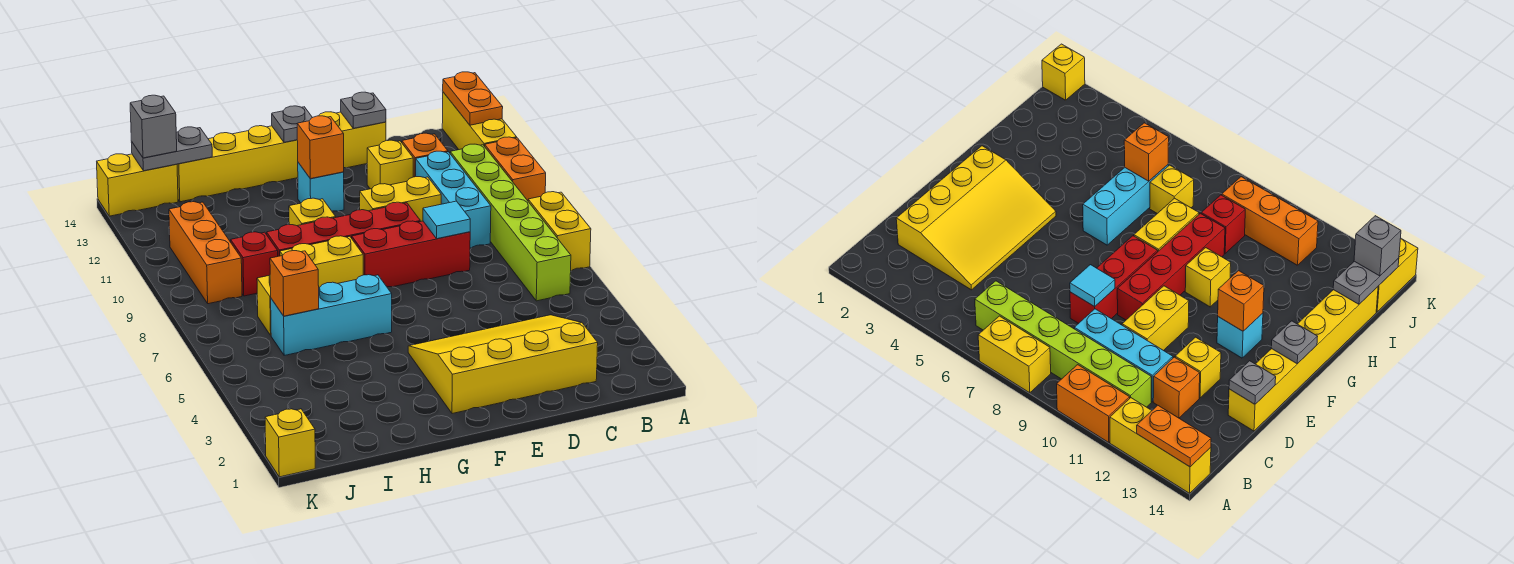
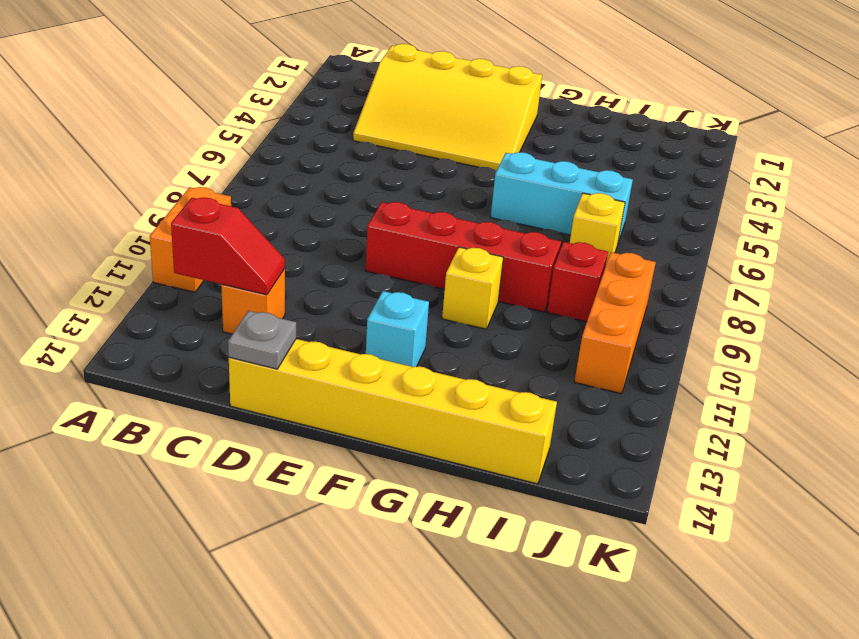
red 1x2 slope [171,198,285,295] -> none
none -> yellow 1x2 brick [528,192,591,271]
none -> yellow 1x3 brick [442,92,517,150]
none -> lime 1x6 brick [450,144,571,301]

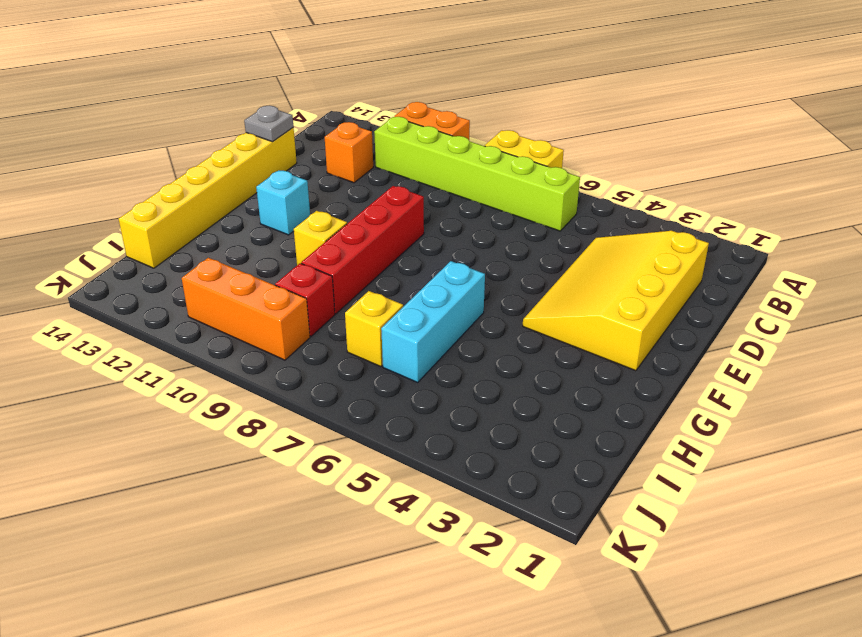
none -> yellow 1x3 brick [442,92,517,150]
none -> cyan 1x3 brick [416,151,491,248]
none -> red 1x3 brick [352,221,470,287]

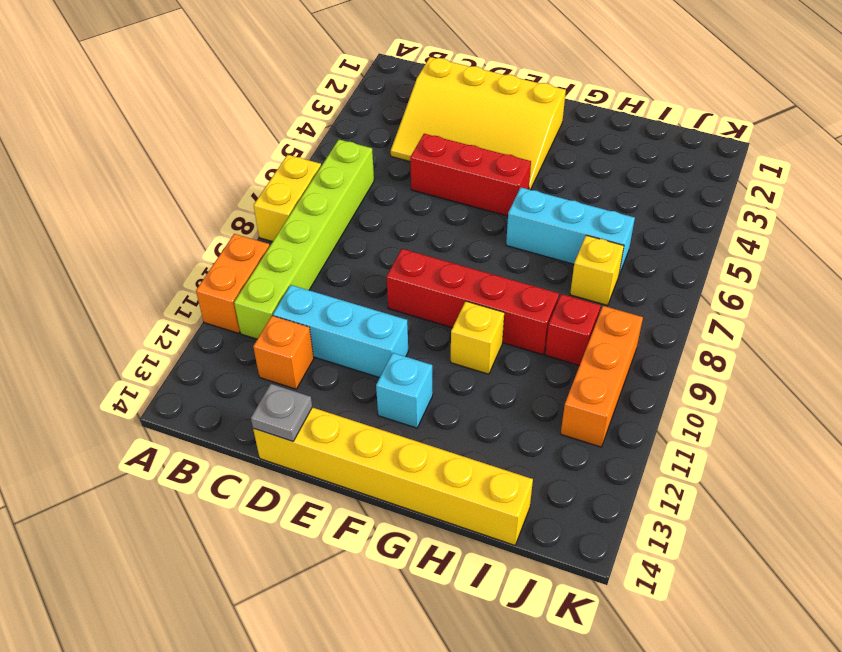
cyan 1x3 brick [273,285,408,378] -> cyan 1x3 brick turned to [416,151,491,248]
red 1x3 brick [410,134,531,216] -> red 1x3 brick moved to [352,221,470,287]
none -> yellow 1x3 brick [442,92,517,150]
none -> yellow 1x2 brick [360,177,441,222]
none -> yellow 1x1 brick [367,140,413,189]

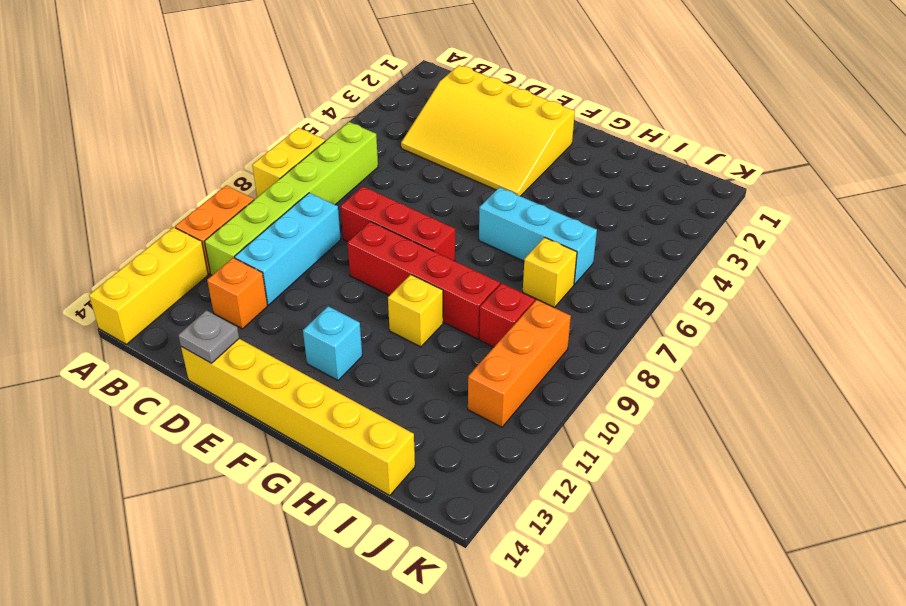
none -> yellow 1x2 brick [360,177,441,222]
none -> yellow 1x1 brick [367,140,413,189]
none -> yellow 1x2 brick [280,236,363,287]

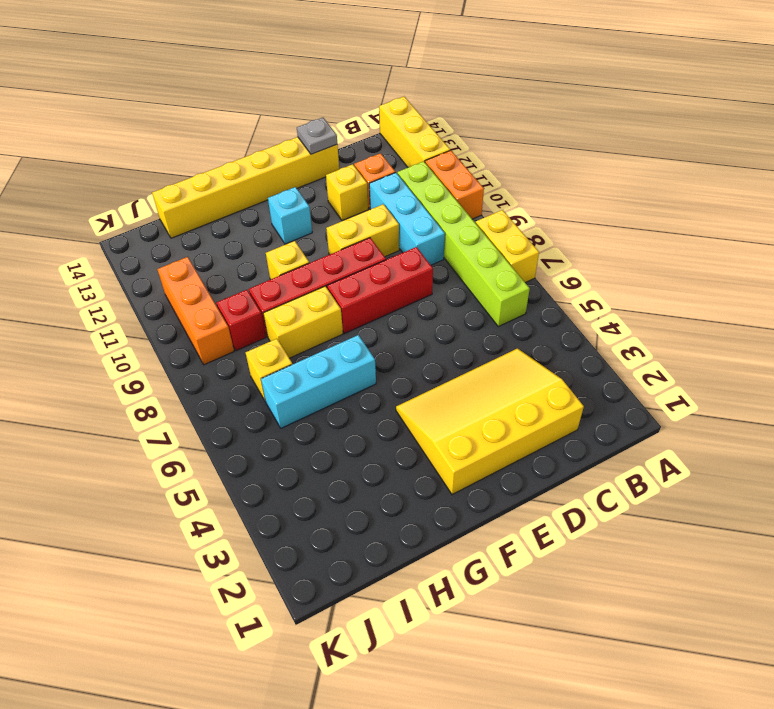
none -> yellow 1x2 brick [97,154,178,216]
none -> yellow 1x1 brick [265,409,315,477]
none -> orange 1x2 plate [443,72,503,125]

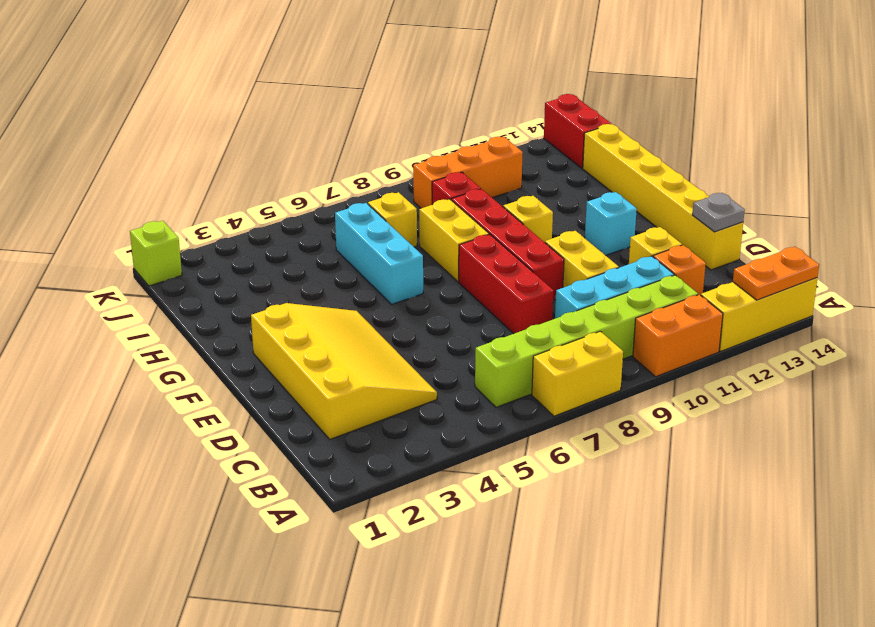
red 1x2 brick [544,94,611,168] -> yellow 1x2 brick [97,154,178,216]
lime 1x1 brick [130,221,182,286] -> yellow 1x1 brick [265,409,315,477]
none -> cyan 1x1 tile [423,201,470,239]
none -> orange 1x1 brick [297,116,344,179]
none -> grey 1x1 plate [272,106,312,142]

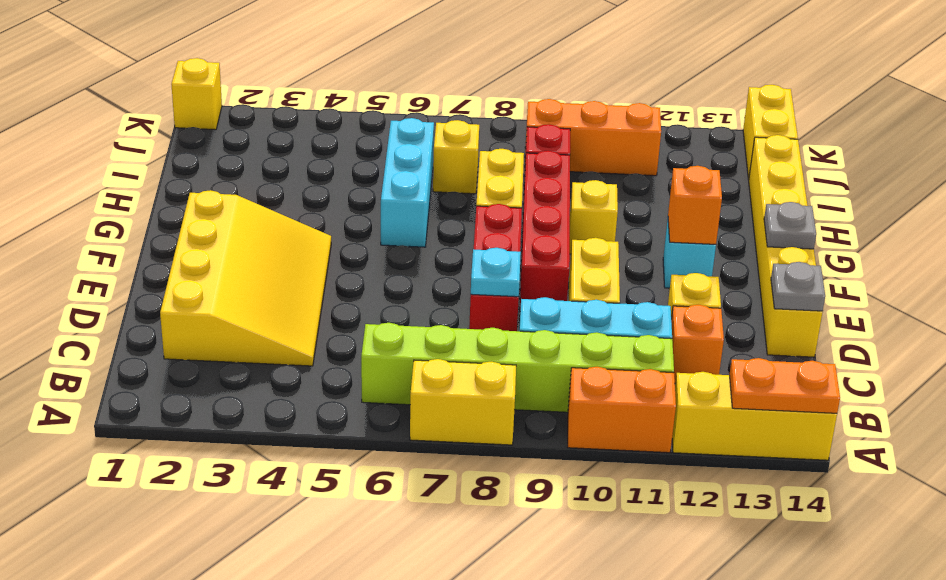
cyan 1x1 plate [471,248,521,297] -> cyan 1x1 tile [423,201,470,239]
none -> orange 1x1 brick [270,251,319,316]
none -> grey 1x2 plate [131,127,212,171]
none -> grey 1x1 brick [130,95,177,158]

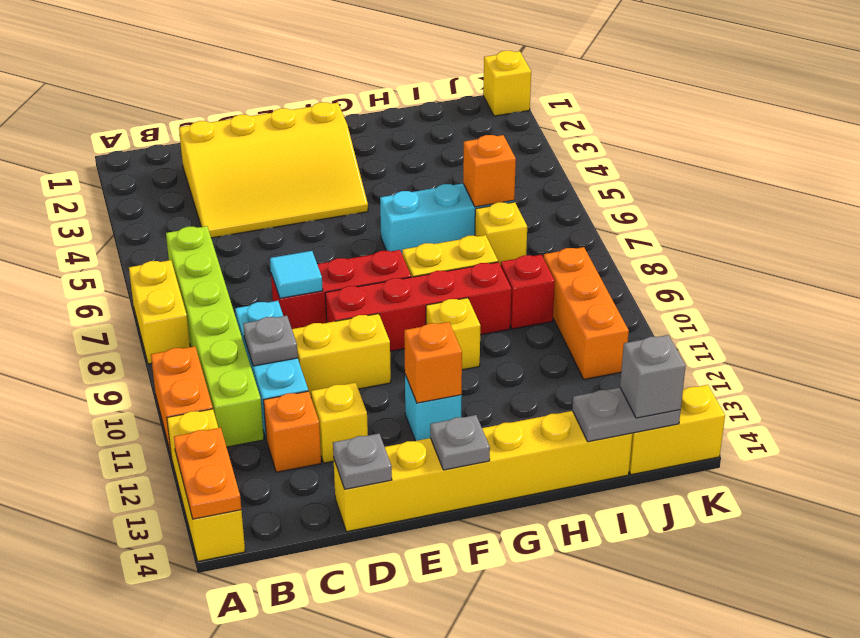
grey 1x1 plate [243,316,298,366] -> none

